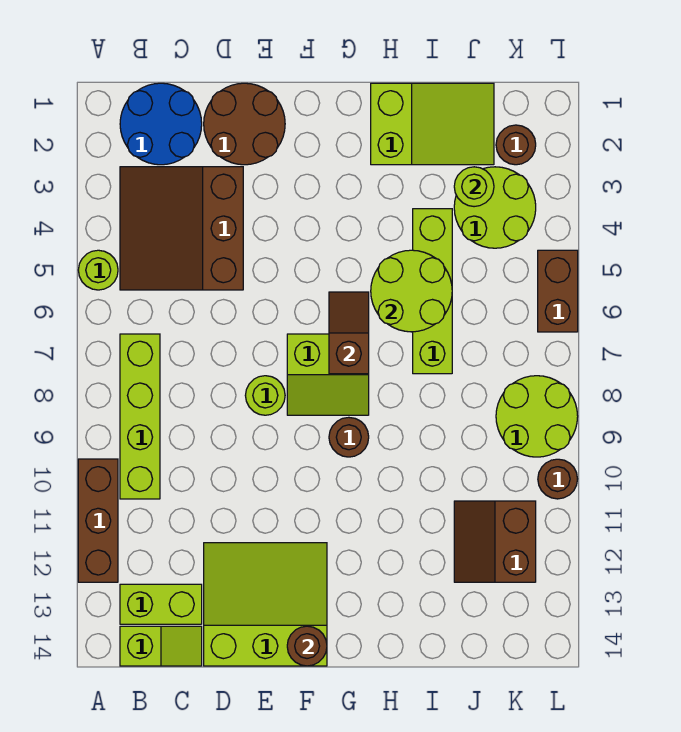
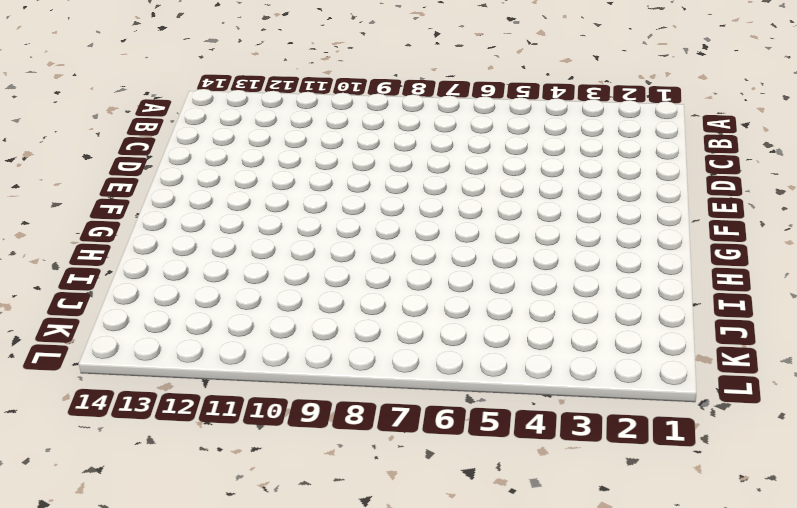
none -> lime 1x1 round brick [78,250,118,290]
none -> brown 1x3 brick [78,459,118,582]
none -> blue 2x2 round brick [120,83,202,165]

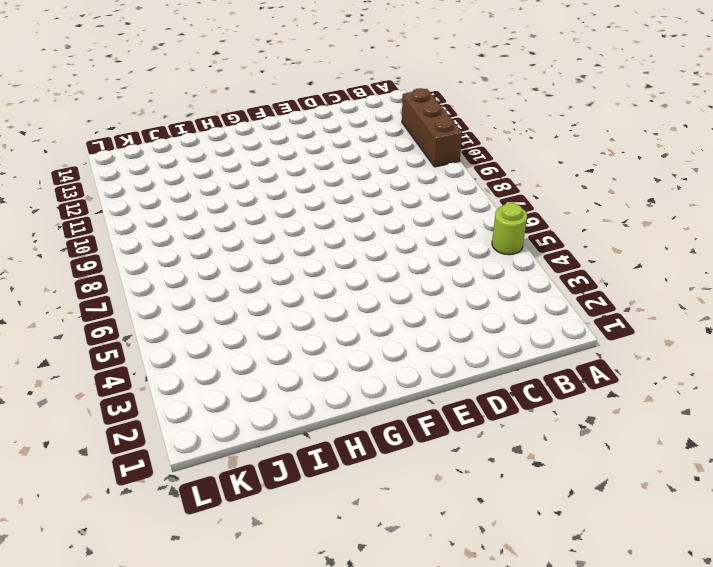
none -> blue 2x2 round brick [120,83,202,165]
none -> brown 3x3 slope [120,167,243,290]
none -> lime 1x4 brick [120,334,160,499]

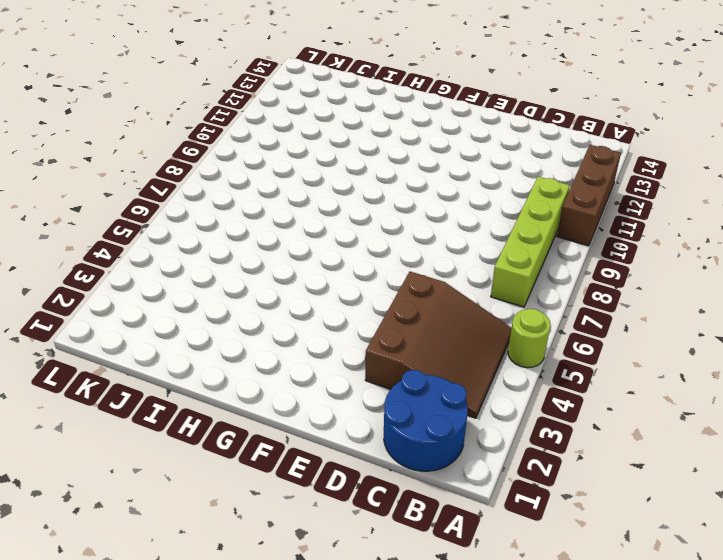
none -> lime 1x2 brick [120,584,202,624]
none -> lime 1x2 slope [120,626,202,666]
none -> brown 2x2 round brick [204,83,285,165]

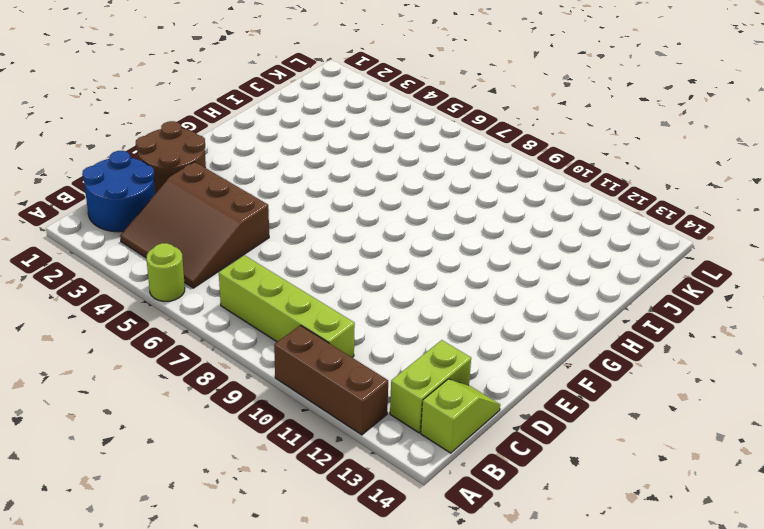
none -> lime 3x3 slope [204,543,327,666]
none -> lime 1x1 round brick [245,376,285,415]
none -> lime 2x2 slope [287,334,369,415]

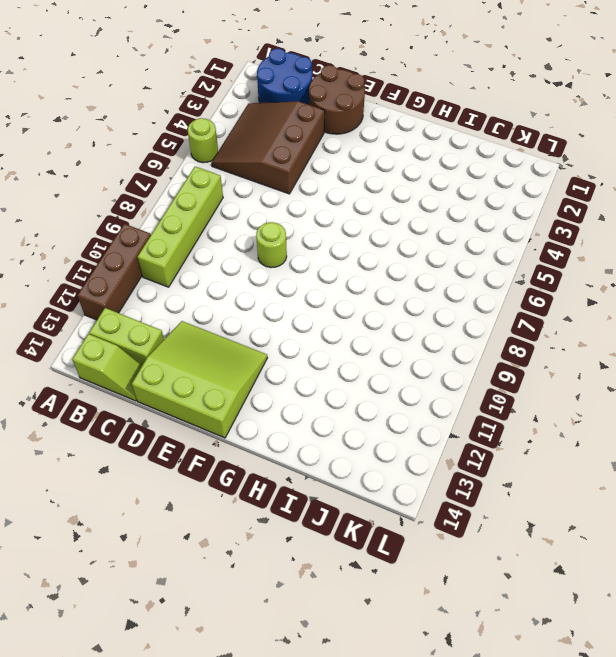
none -> lime 2x2 slope [287,334,369,415]
none -> brown 1x1 round brick [329,417,369,457]
none -> lime 2x3 slope [371,83,494,165]

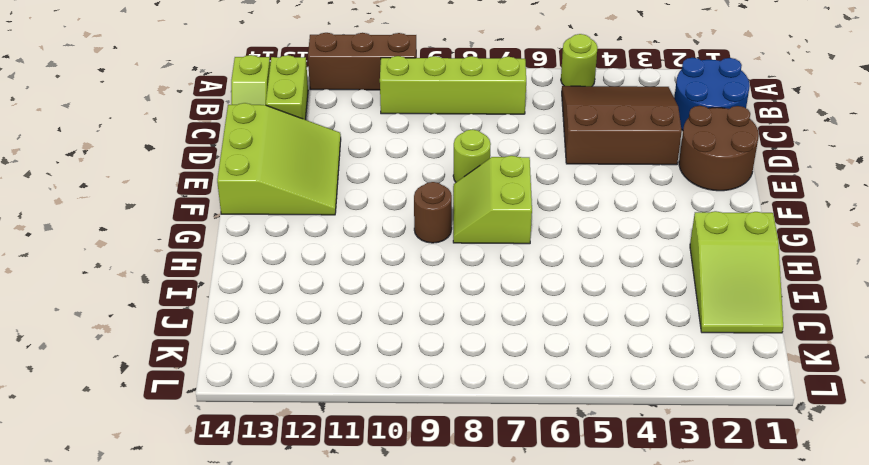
none -> lime 1x4 brick [413,209,452,374]
none -> lime 2x2 round brick [454,167,536,248]
none -> brown 2x2 slope [454,501,536,582]

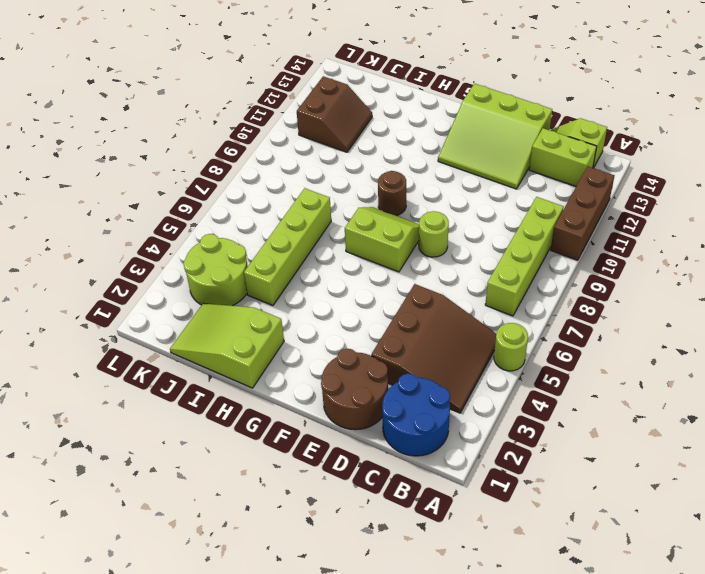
none -> brown 1x1 round brick [496,125,536,165]
none -> lime 2x2 round brick [496,376,578,457]
none -> brown 1x2 brick [538,250,578,332]

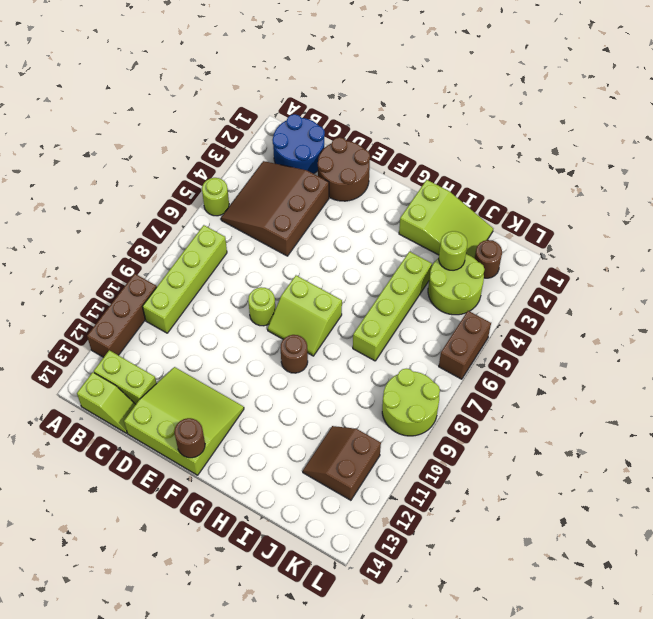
none -> brown 1x1 round brick [538,459,577,499]
none -> brown 1x2 slope [329,292,369,374]
none -> lime 2x2 round brick [371,250,452,332]

